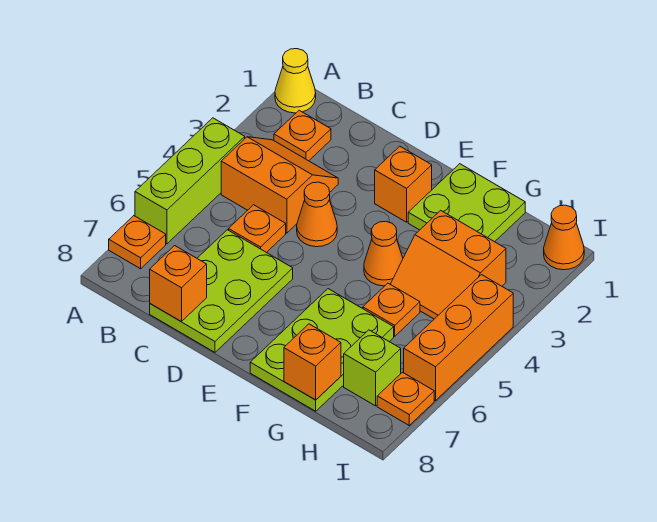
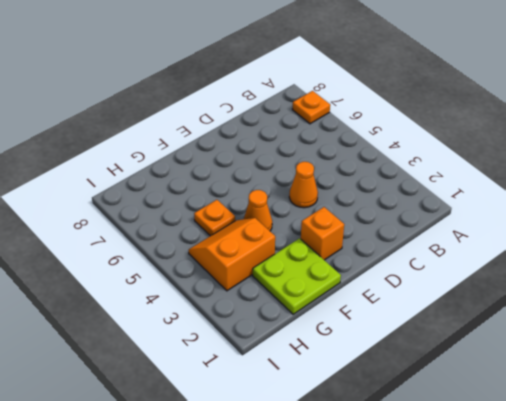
none -> yellow 1x1 cone [275,49,316,113]
none -> lime 1x3 brick [135,118,245,244]
none -> orange 1x1 plate [274,110,331,161]

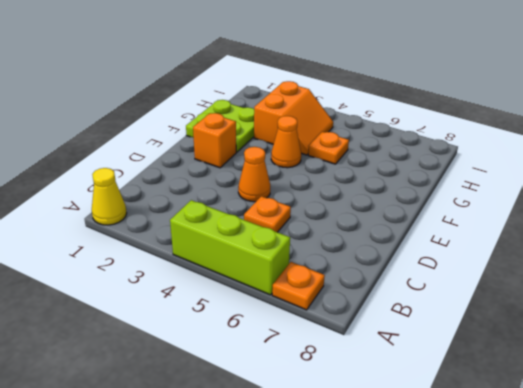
none -> orange 1x1 plate [274,110,331,161]
none -> orange 2x2 slope [221,137,338,233]
none -> lime 2x3 plate [150,230,293,352]

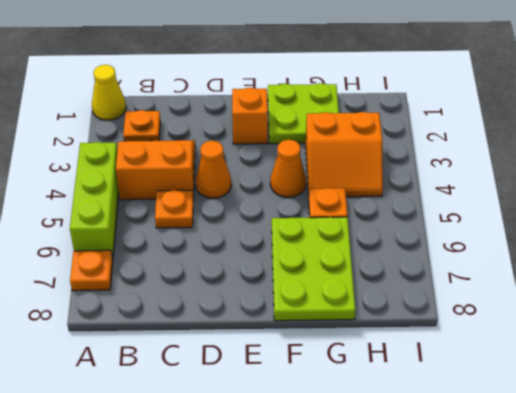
none -> lime 2x3 plate [150,230,293,352]
none -> lime 1x1 brick [344,330,401,406]
none -> orange 1x1 cone [544,205,584,270]

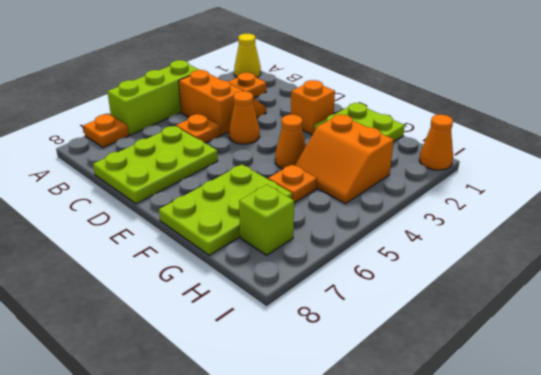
none -> orange 1x3 brick [404,275,513,400]
none -> orange 1x1 plate [377,372,434,425]
none -> orange 1x1 brick [150,246,207,322]

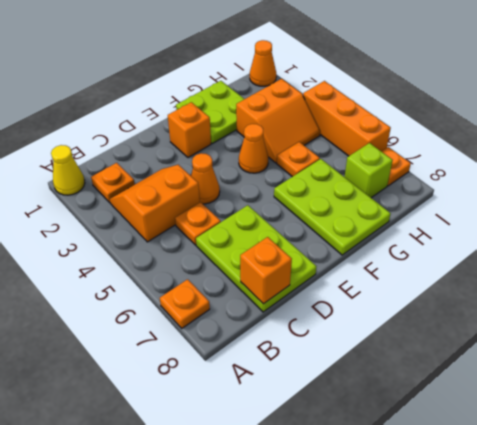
none -> lime 1x3 brick [135,118,245,244]
none -> orange 1x1 brick [284,324,341,400]

